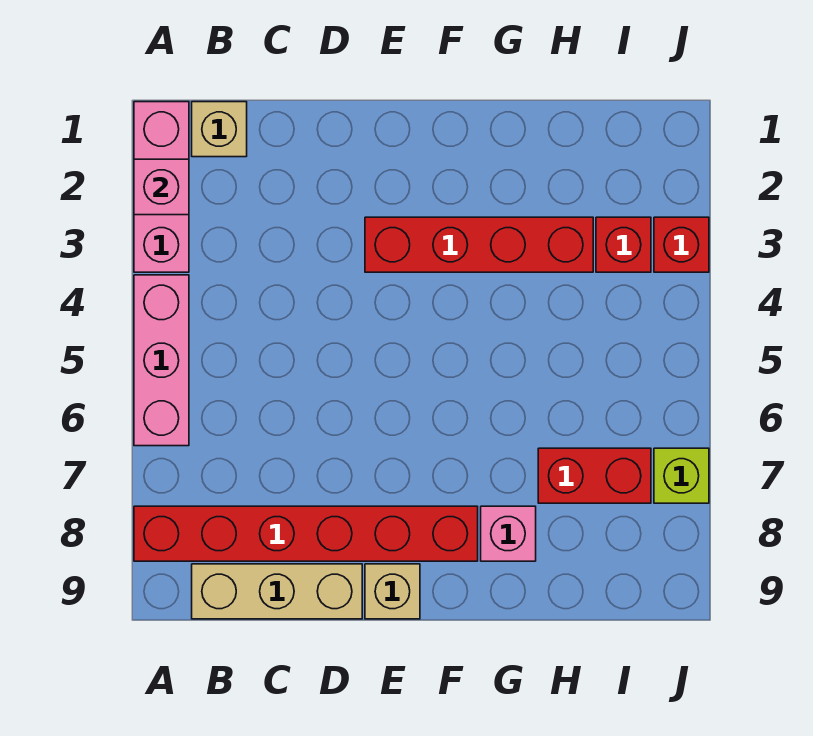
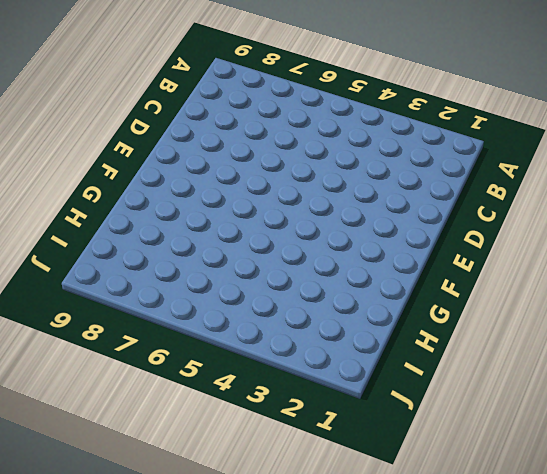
none -> pink 1x3 brick [134,102,189,272]
none -> pink 1x3 brick [134,275,189,446]
none -> red 1x6 brick [134,506,478,561]

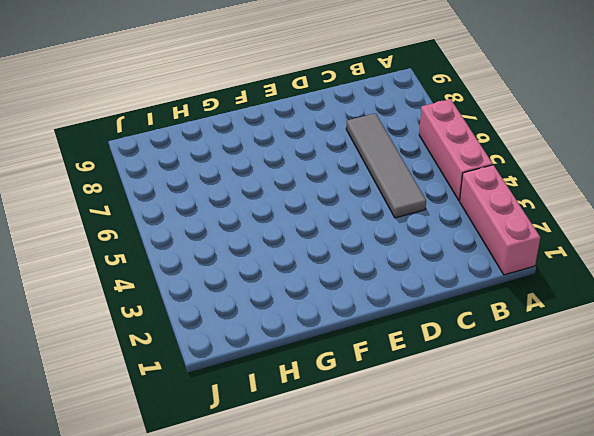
grey 1x4 tile [346,113,426,218] -> none
none -> red 1x6 brick [134,506,478,561]
none -> tan 1x1 brick [192,102,247,157]
none -> tan 1x3 brick [192,564,362,619]

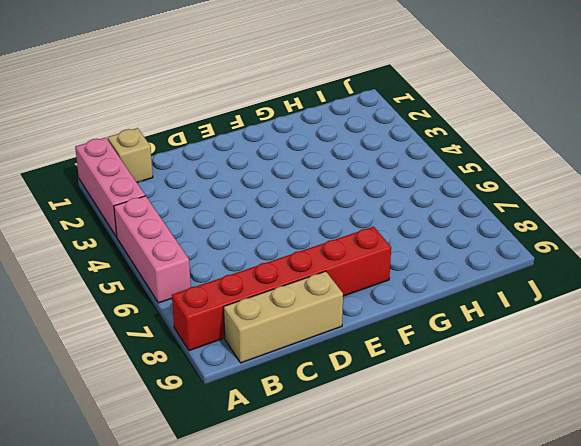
none -> red 1x4 brick [365,217,593,272]
none -> tan 1x1 brick [365,564,420,619]
none -> pink 1x1 brick [481,506,536,561]

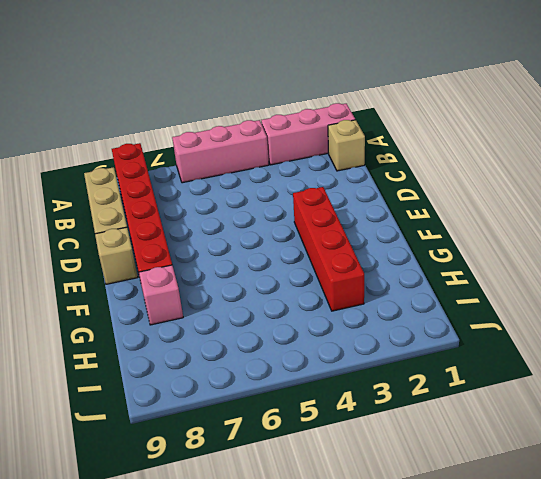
none -> red 1x2 brick [538,448,651,503]
none -> red 1x1 brick [596,217,651,272]
none -> red 1x1 brick [654,217,709,272]

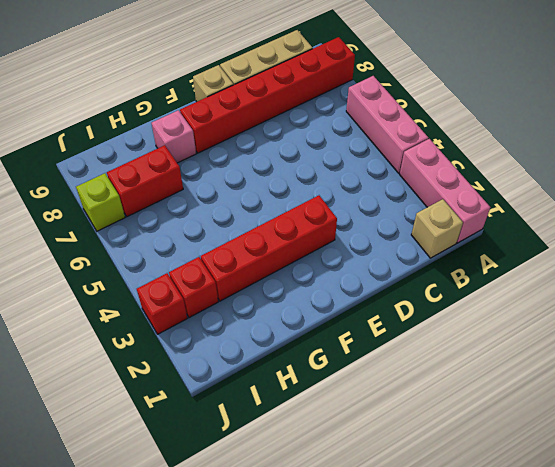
none -> pink 1x1 brick [134,159,189,215]

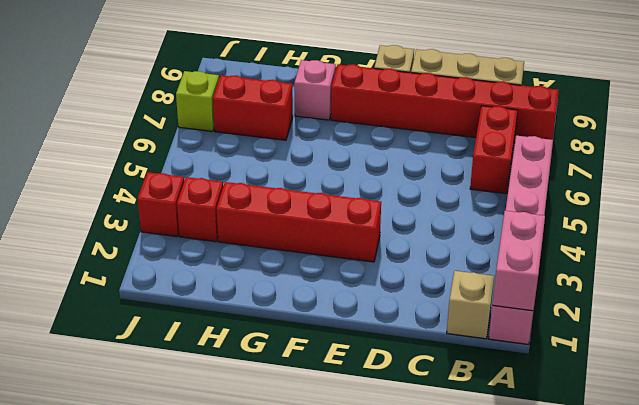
pink 1x2 brick [492,211,545,311] -> pink 1x1 brick [134,159,189,215]
red 1x2 brick [470,106,518,194] -> none

